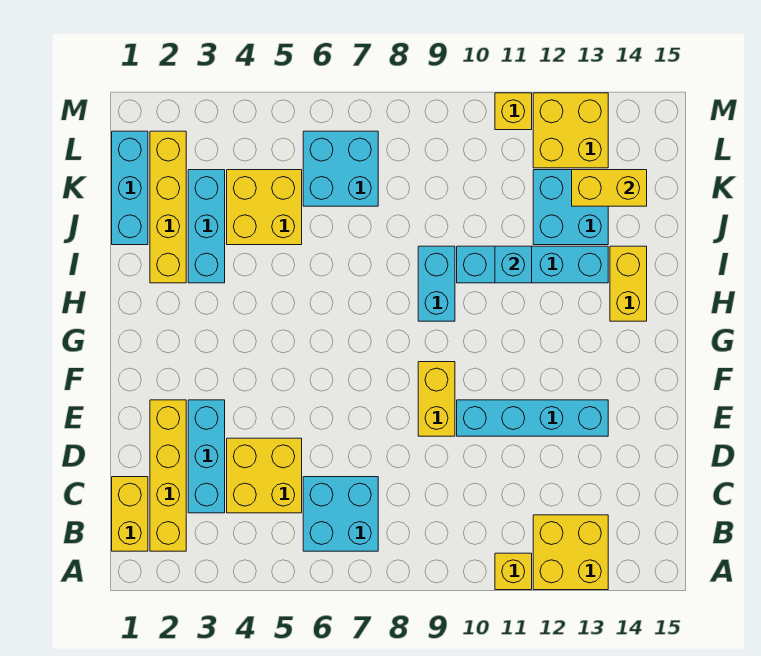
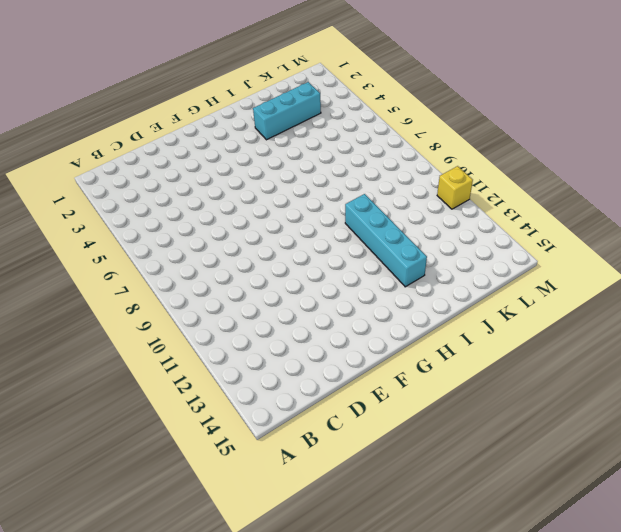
none -> yellow 1x1 brick [495,553,532,590]
none -> yellow 2x2 brick [533,515,608,590]
none -> yellow 1x2 brick [112,477,148,551]

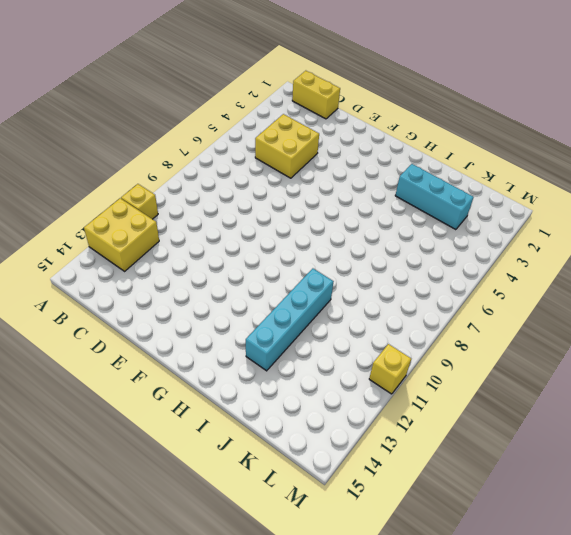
none -> yellow 1x4 brick [150,400,186,551]
none -> cyan 2x2 brick [303,477,378,551]
none -> cyan 1x3 brick [188,400,225,513]

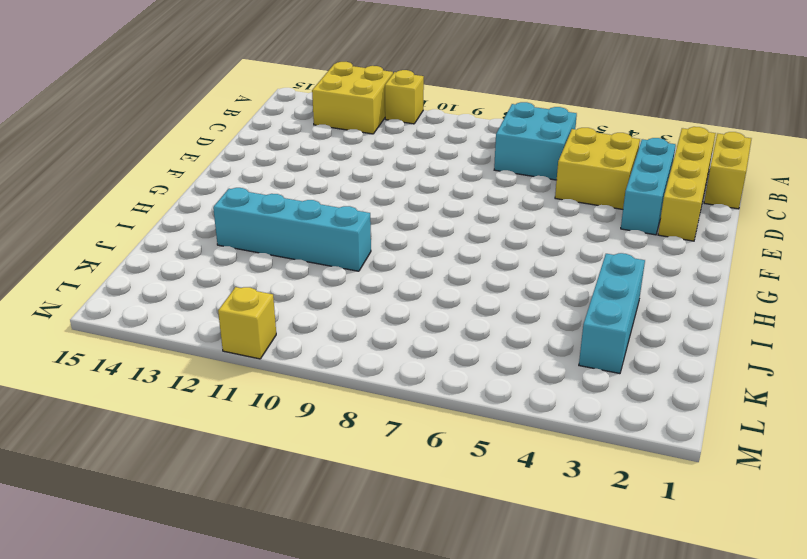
none -> yellow 1x2 brick [418,362,455,436]
none -> cyan 1x4 brick [457,400,608,436]
none -> cyan 1x2 brick [418,246,455,321]

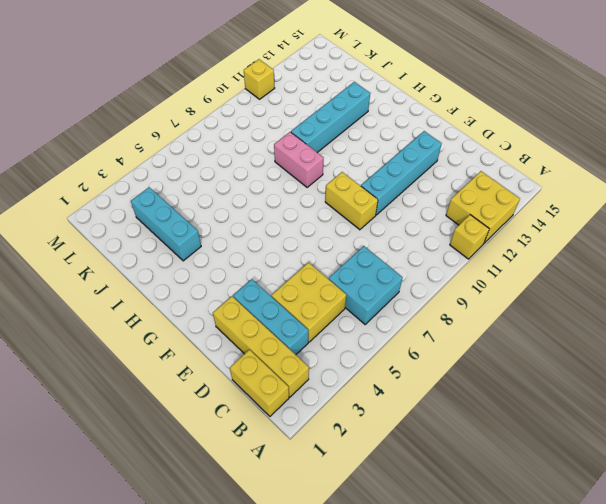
pink 1x2 brick [274,132,323,187] -> cyan 1x2 brick [418,246,455,321]
none -> yellow 1x2 brick [610,246,647,321]
none -> yellow 1x4 brick [150,131,186,283]
none -> cyan 1x3 brick [112,131,148,245]

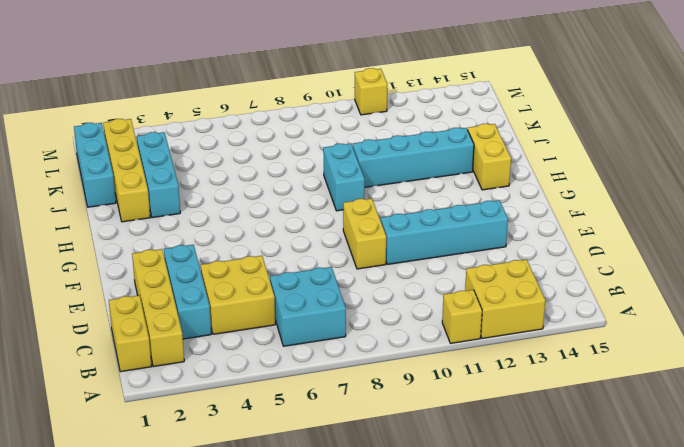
none -> yellow 2x2 brick [227,170,302,245]
none -> cyan 2x2 brick [533,170,608,245]
none -> cyan 2x2 brick [303,131,378,206]

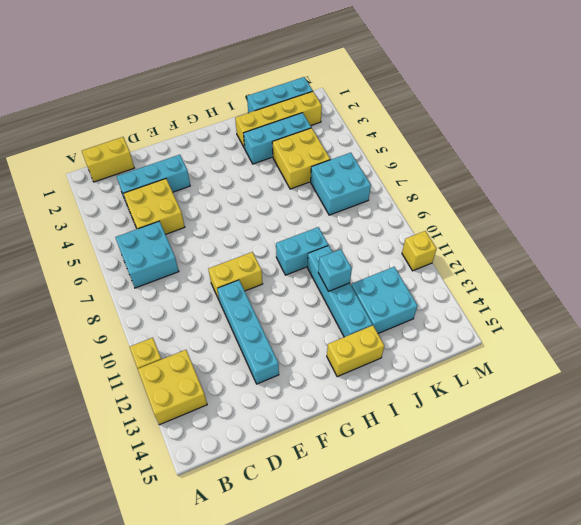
none -> yellow 1x4 brick [150,400,186,551]
none -> yellow 2x2 brick [533,93,608,168]
none -> yellow 1x2 brick [572,170,647,206]

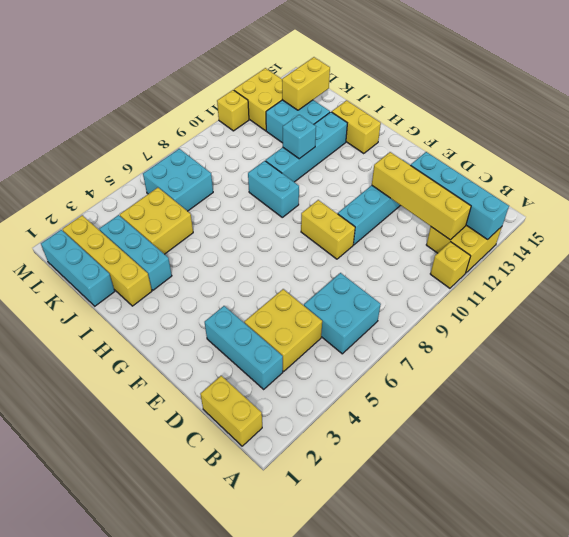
cyan 1x4 brick [411,152,509,239] -> none
yellow 1x4 brick [372,152,471,240] -> yellow 1x4 brick moved to [150,400,186,551]

